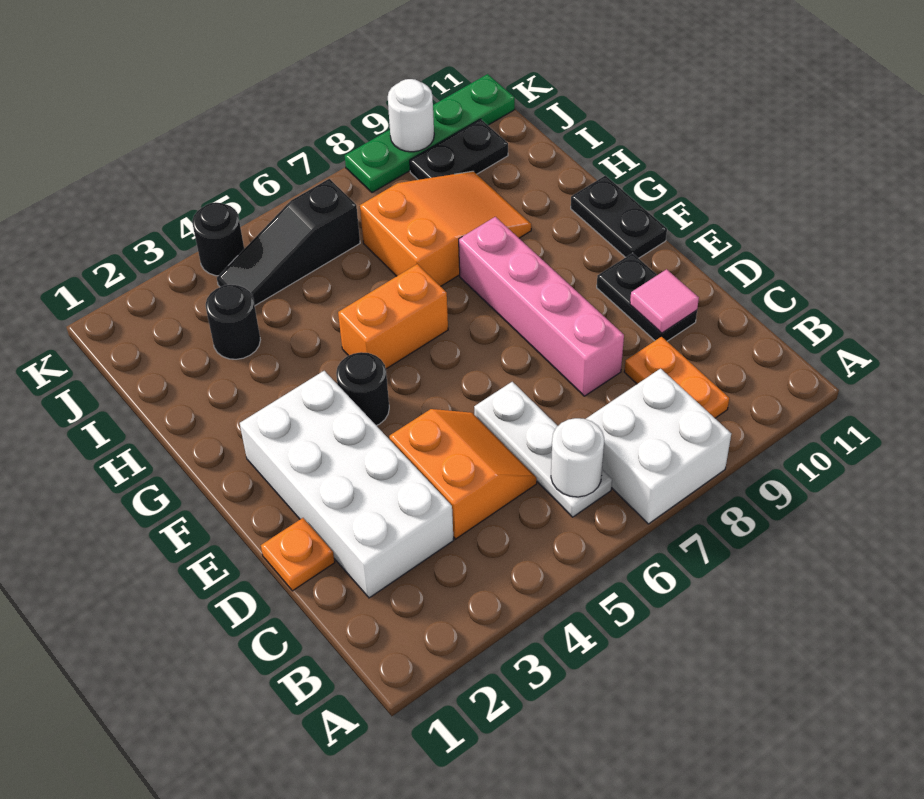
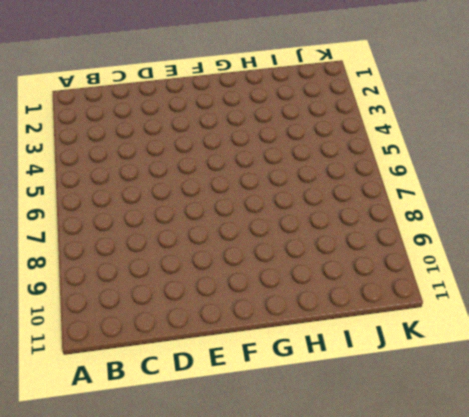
none -> white 2x2 brick [586,369,731,524]
none -> white 1x3 plate [474,382,612,517]
none -> orange 1x2 plate [624,336,729,418]

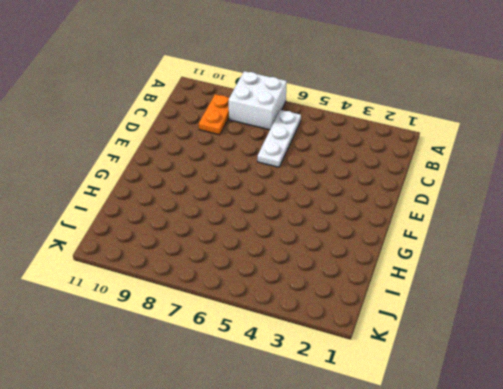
none -> white 2x4 brick [240,371,454,598]
none -> orange 2x2 slope [389,409,537,539]
none -> orange 1x1 plate [261,518,335,591]

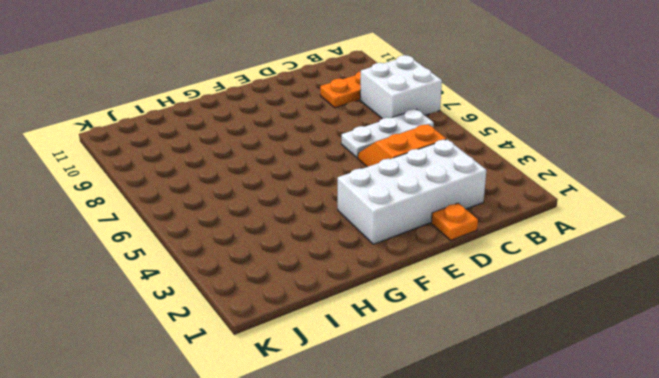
none -> pink 1x4 brick [459,217,624,396]
none -> black 1x2 plate [597,253,697,341]
none -> black 1x1 round brick [336,352,389,426]

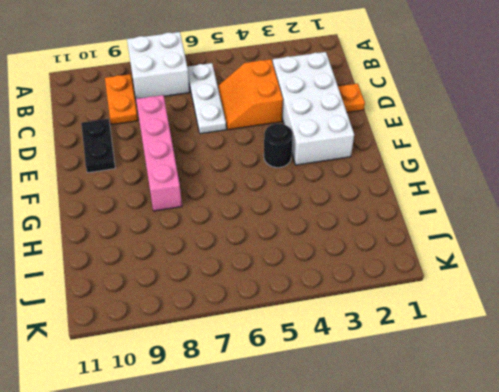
none -> black 1x2 plate [571,175,667,258]
none -> orange 1x2 brick [338,264,448,369]
none -> orange 2x3 slope [360,171,531,286]

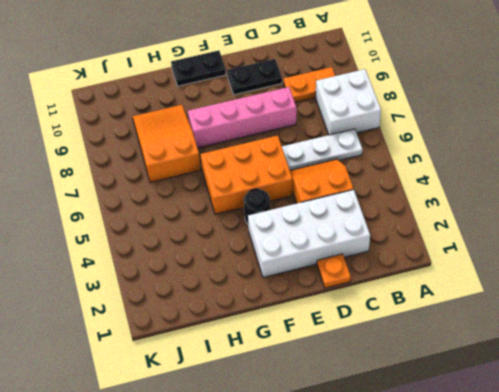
orange 2x3 brick [201,136,292,214] -> orange 1x2 brick [338,264,448,369]
none -> black 1x1 round brick [206,285,260,359]
none -> black 1x3 slope [217,179,360,305]
none -> black 1x2 plate [410,119,508,180]

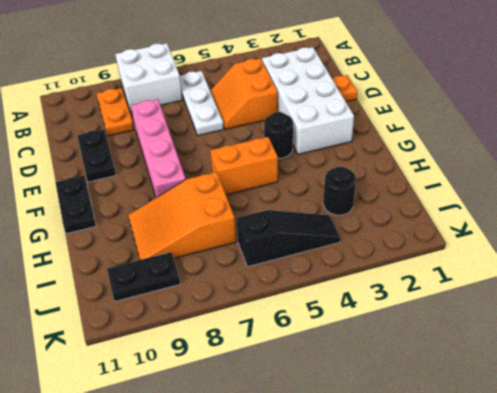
none -> black 1x1 round brick [192,202,244,276]
none -> green 1x4 plate [345,74,515,193]
none -> white 1x1 round brick [551,418,604,497]

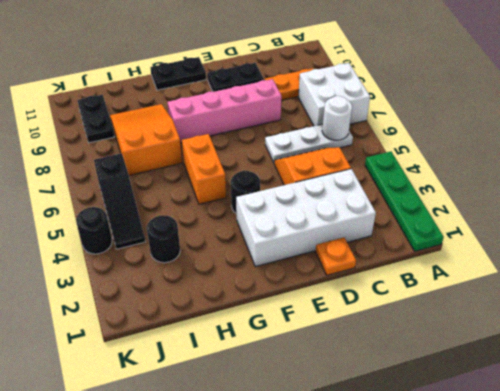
green 1x4 plate [365,152,444,251] -> green 1x4 plate moved to [345,74,515,193]
none -> pink 1x1 tile [630,269,699,333]
none -> white 1x1 round brick [388,79,434,152]

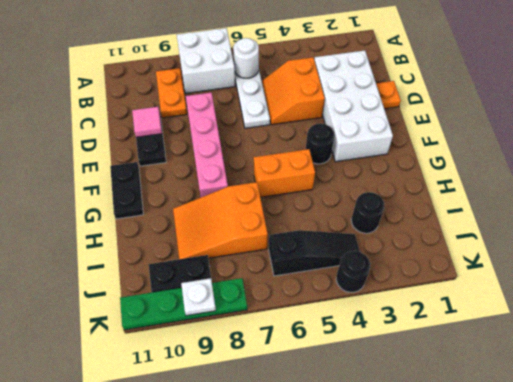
white 1x1 plate [181,278,216,316] -> white 1x1 round brick [388,79,434,152]

